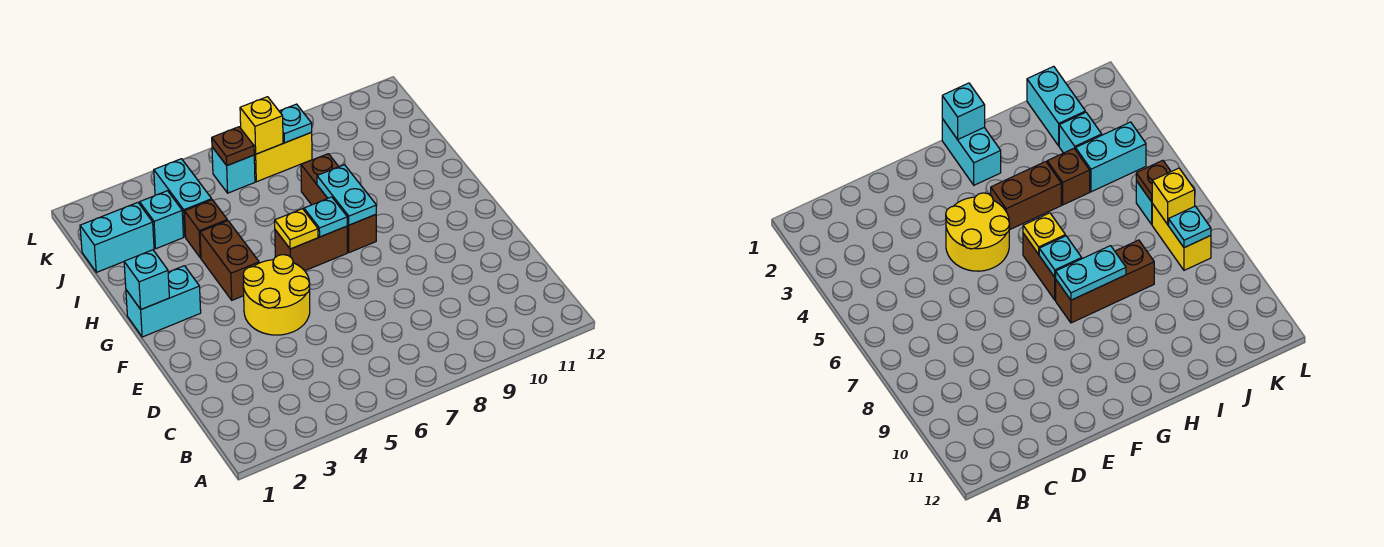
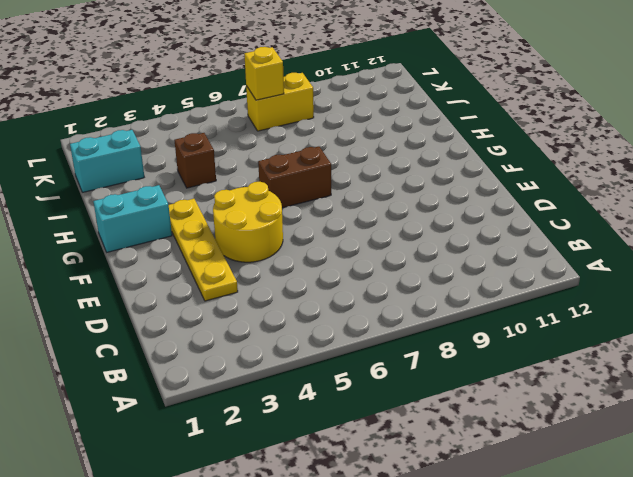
yellow 1x4 plate [169,199,238,301] -> none
none -> brown 1x2 brick [200,221,259,300]
none -> brown 1x3 brick [301,154,376,253]
none -> cyan 1x1 brick [140,191,183,249]

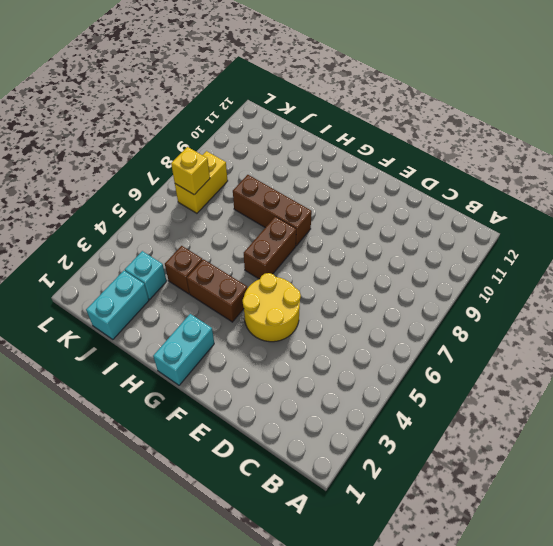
none -> cyan 1x2 brick [154,159,212,237]
none -> cyan 1x1 brick [212,147,255,193]
none -> cyan 1x1 brick [124,250,169,309]

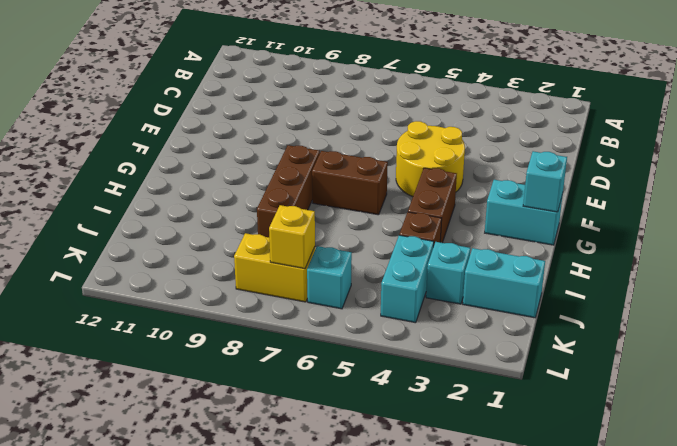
none -> yellow 1x1 plate [275,209,318,249]
none -> cyan 1x1 plate [304,197,347,237]
none -> cyan 1x2 plate [317,165,376,225]

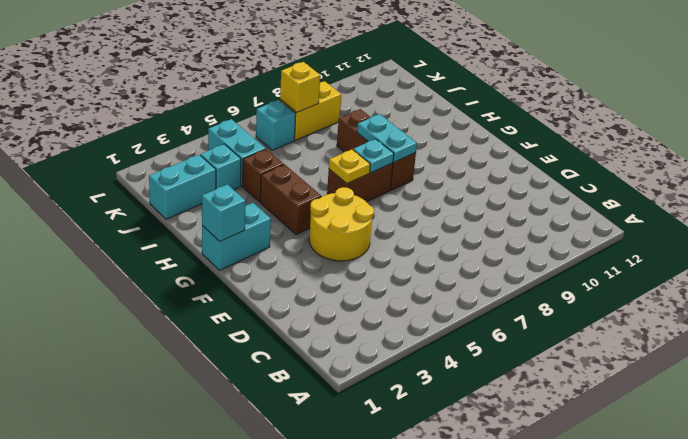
none -> brown 1x1 plate [212,127,254,166]
none -> cyan 1x1 plate [279,104,312,143]

